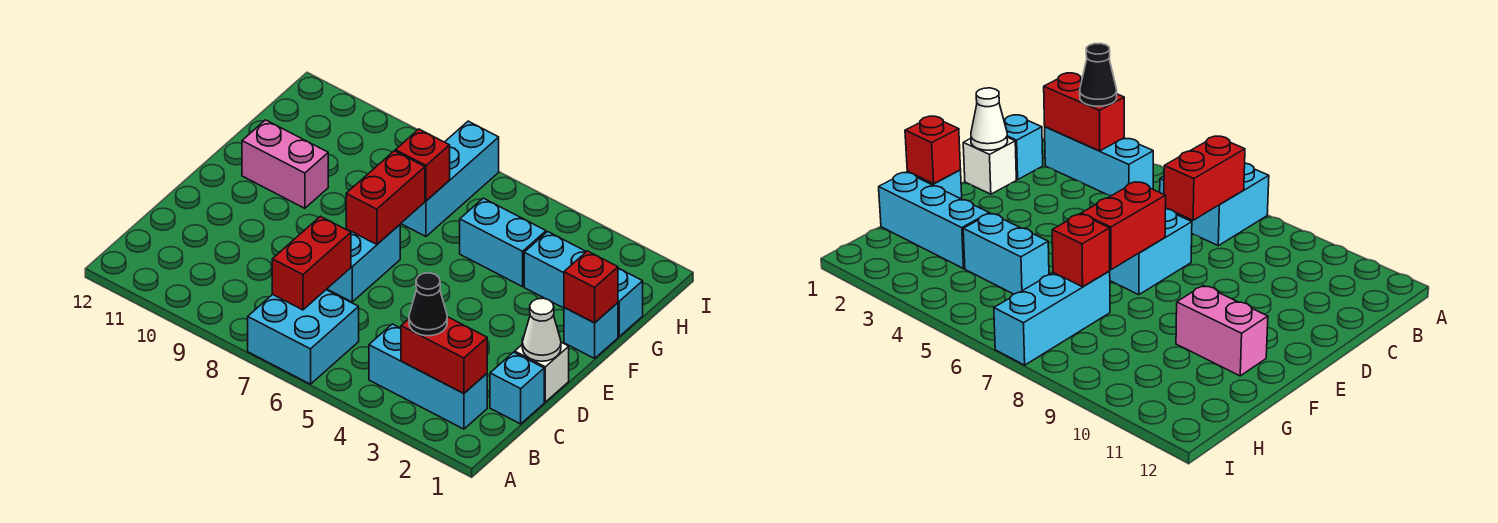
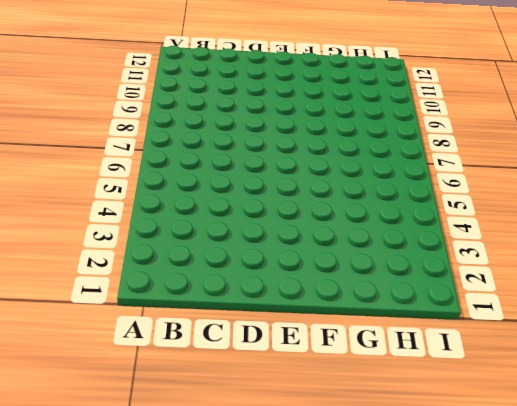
none -> cyan 2x2 brick [248,290,359,384]
none -> cyan 1x3 brick [369,324,487,429]
none -> cyan 1x1 brick [490,352,544,424]

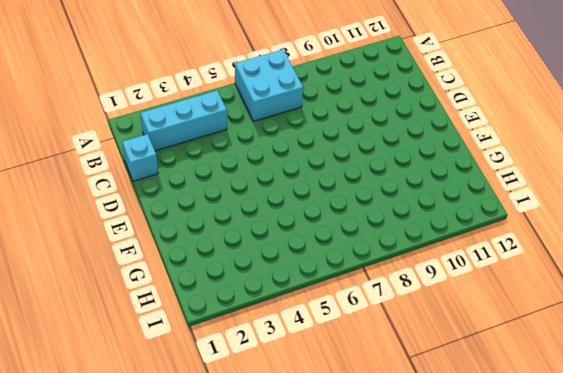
none -> white 1x1 brick [515,342,569,402]
none -> cyan 1x2 brick [327,225,400,302]
none -> cyan 1x1 brick [564,303,618,358]

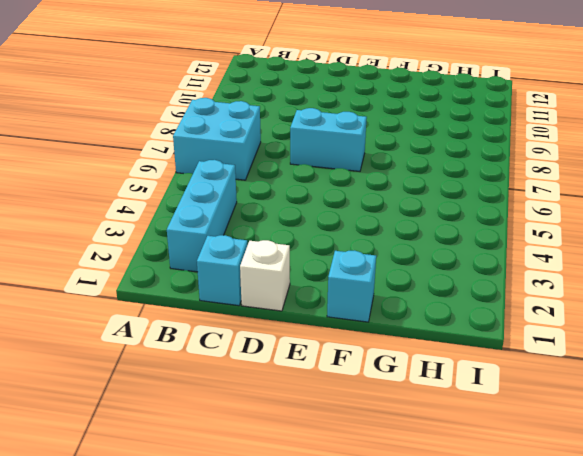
none -> pink 1x2 brick [242,120,328,208]
none -> cyan 1x3 brick [524,232,643,337]
none -> cyan 1x2 brick [460,198,546,287]

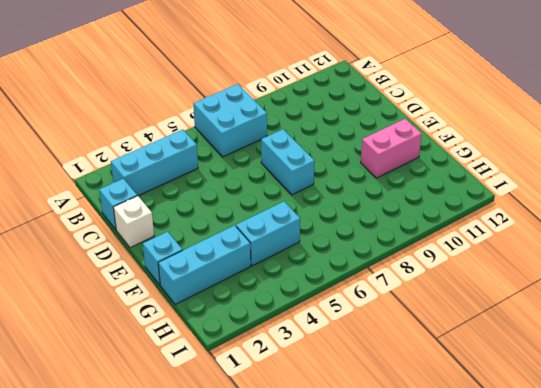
none -> cyan 1x3 brick [401,121,499,237]
none -> red 1x2 brick [401,317,487,393]
none -> red 1x2 brick [272,216,351,310]

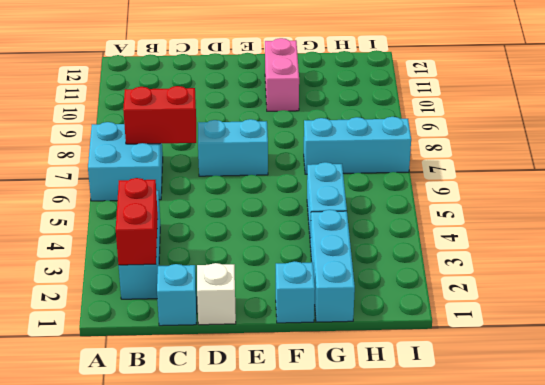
none -> white 1x1 cone [522,298,561,361]
none -> red 1x2 brick [346,151,425,245]
none -> red 1x1 brick [564,251,618,323]

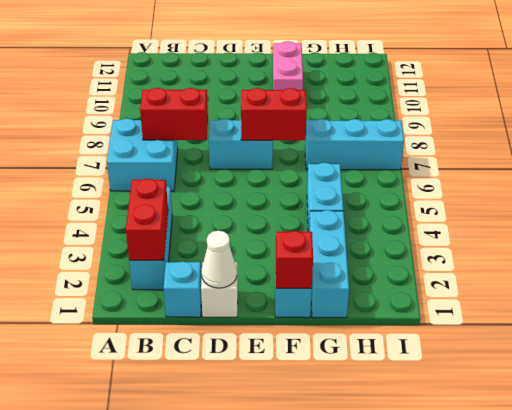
none -> red 1x1 brick [395,129,450,201]
none -> black 1x1 cone [409,273,447,336]

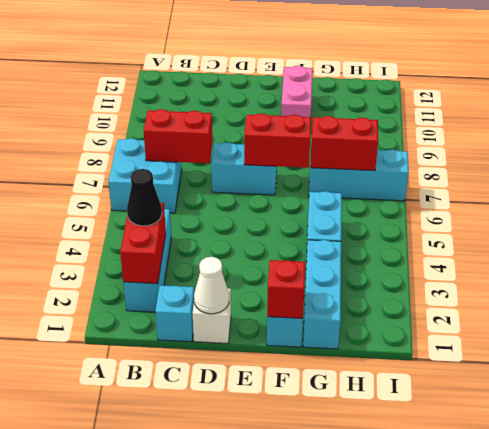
red 1x2 brick [310,116,378,171] -> red 1x1 brick [395,129,450,201]

